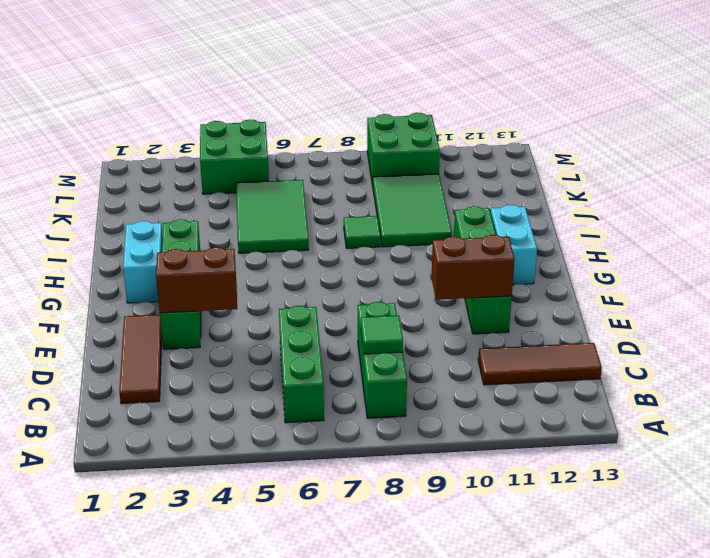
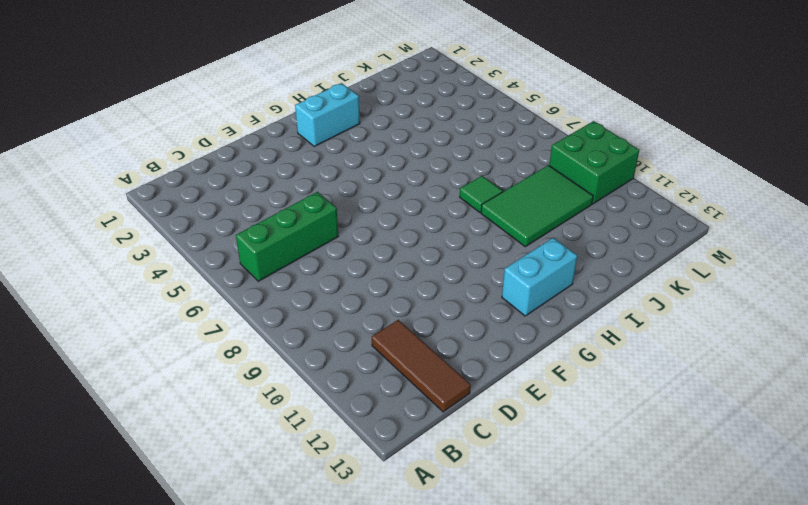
none -> green 1x3 brick [358,302,407,418]
none -> brown 1x3 tile [119,315,162,404]
none -> green 1x4 brick [160,219,201,349]

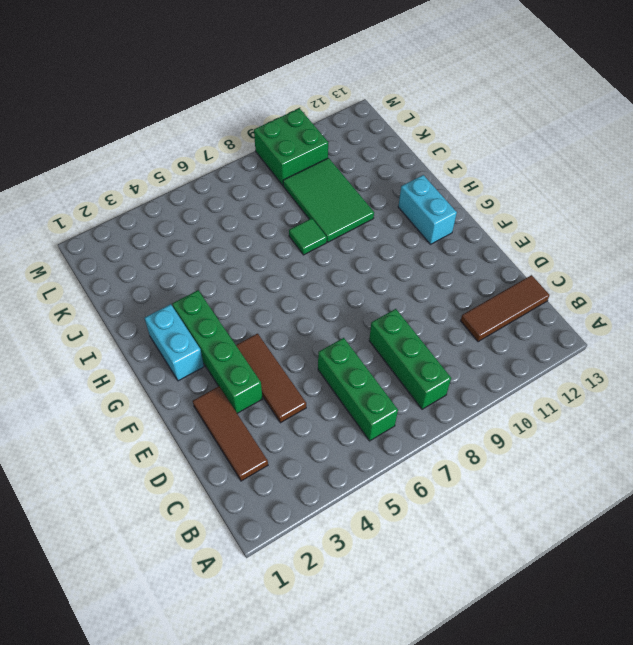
brown 1x3 tile [236,334,306,423] -> none
none -> green 1x4 brick [454,206,512,334]
none -> green 2x3 tile [236,180,309,253]
none -> green 2x2 brick [200,119,269,194]

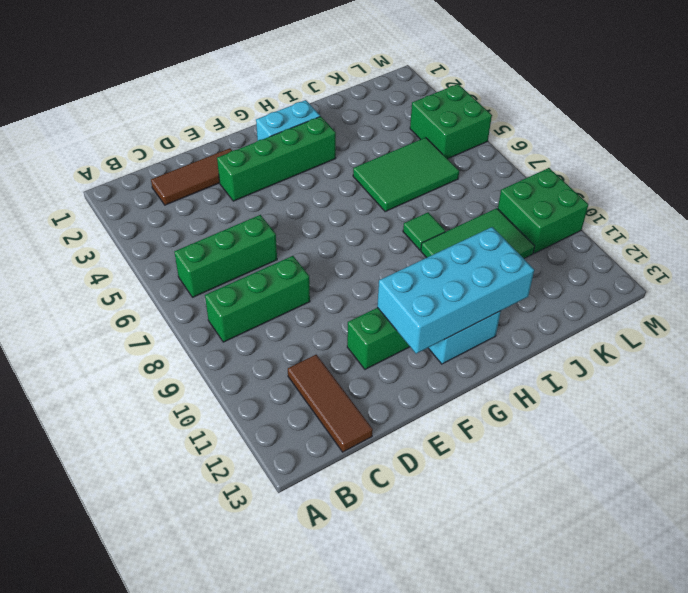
cyan 2x4 brick [377,227,534,354] -> none
none -> green 1x1 tile [361,316,403,354]
none -> brown 1x2 brick [156,247,237,313]
none -> brown 1x2 brick [431,235,515,300]

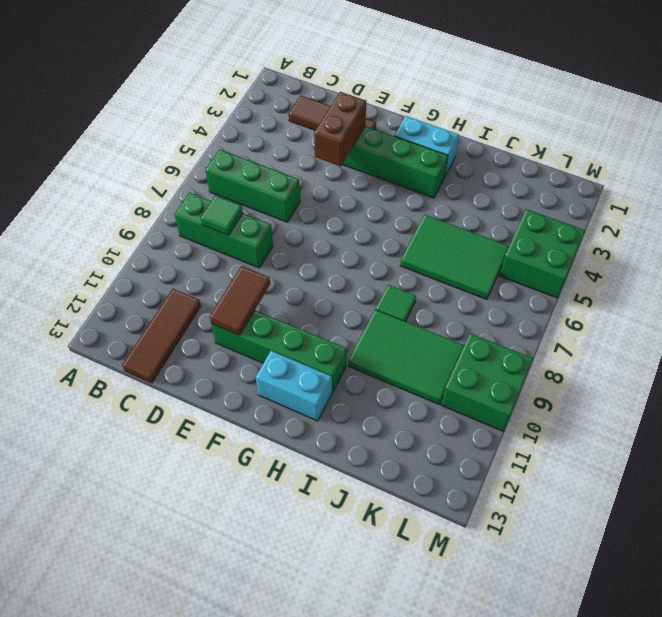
brown 1x2 tile [210,266,270,335] -> brown 1x2 brick [431,235,515,300]

